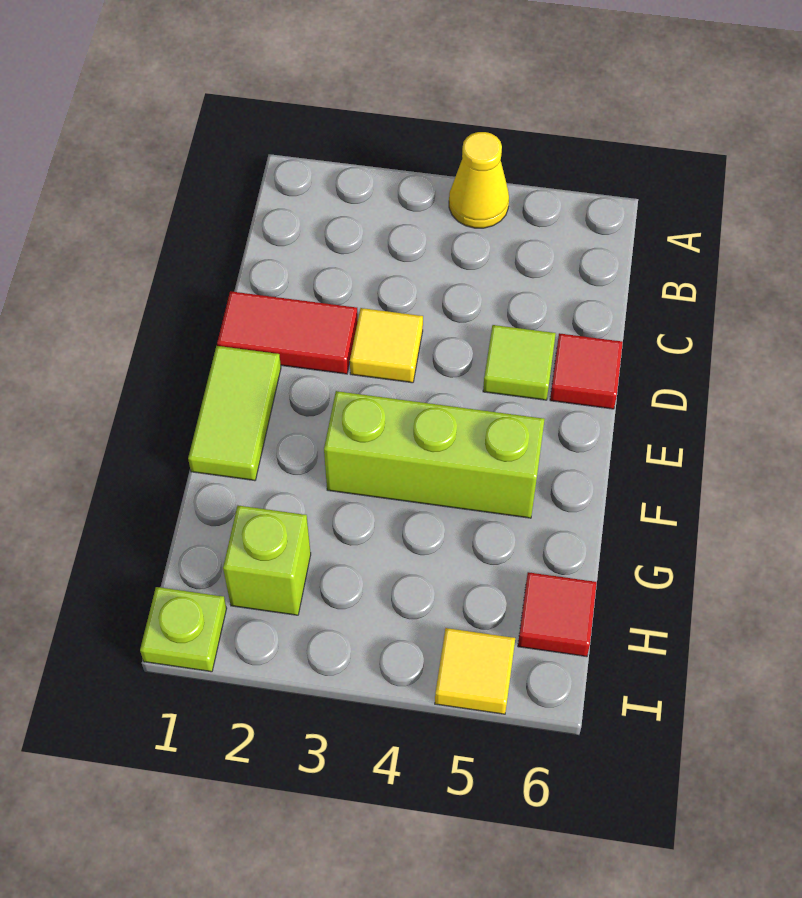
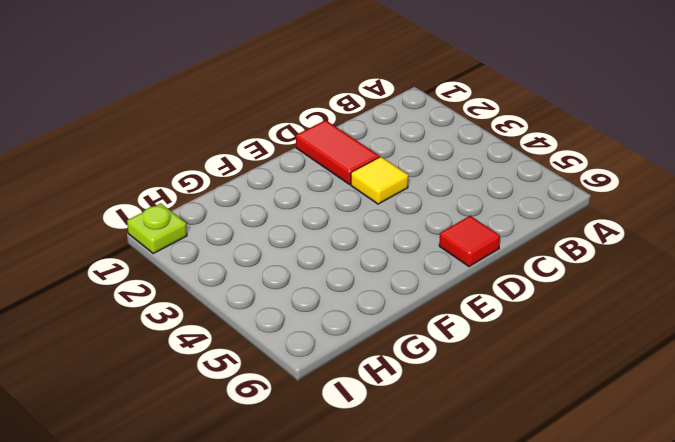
none -> yellow 1x1 cone [449,132,509,228]
none -> lime 1x1 tile [483,325,556,400]

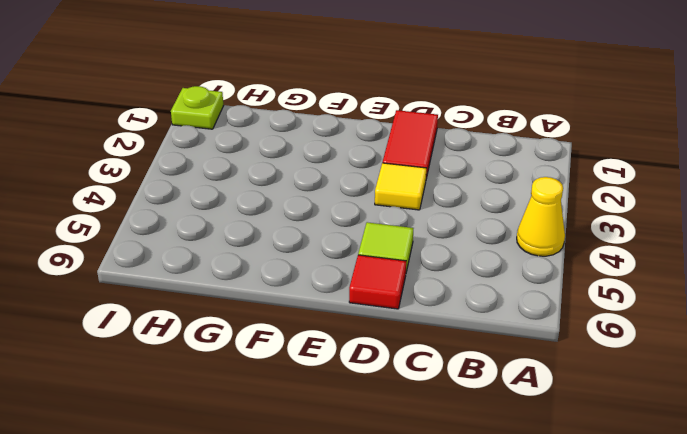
none -> lime 1x2 tile [188,346,281,481]
none -> lime 1x3 brick [324,391,545,518]

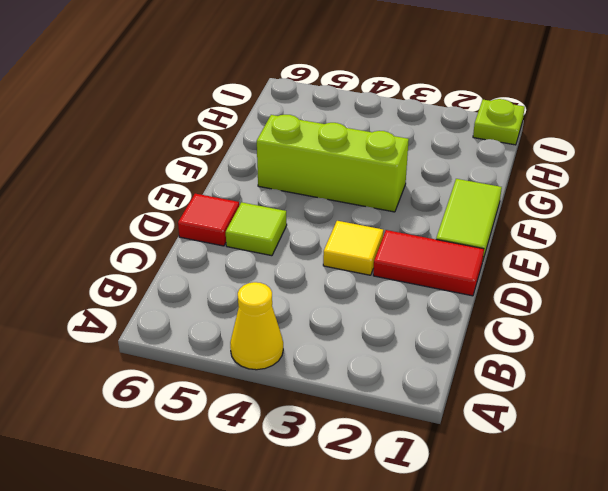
none -> lime 1x1 brick [223,505,311,615]
none -> red 1x1 tile [518,572,597,657]

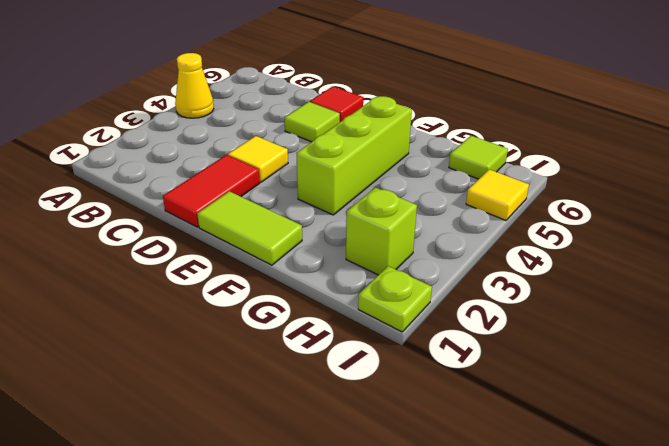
lime 1x1 tile [449,136,508,179] -> red 1x1 tile [518,572,597,657]

